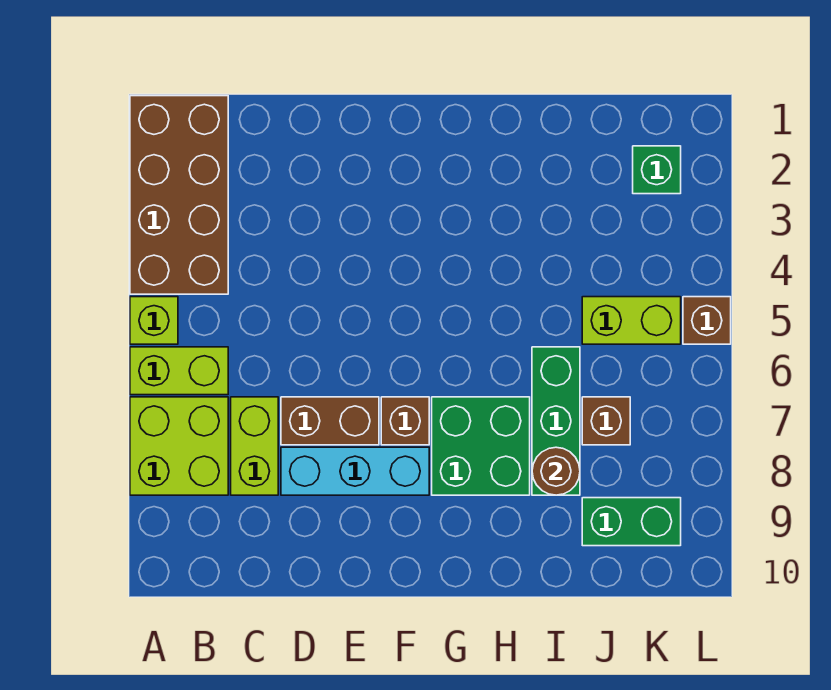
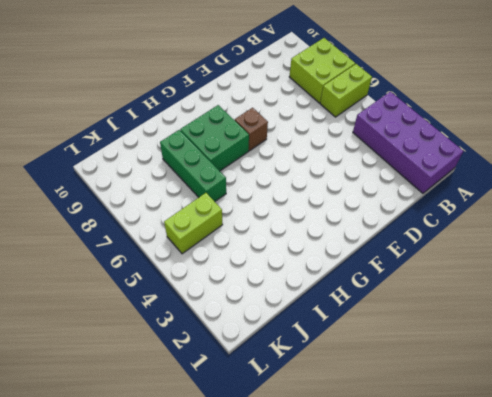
purple 2x4 brick [353,92,463,193] -> brown 2x4 brick [130,96,228,294]
none -> lime 1x1 brick [130,297,178,344]
none -> lime 1x2 brick [231,397,278,495]
none -> brown 1x2 brick [281,397,379,445]

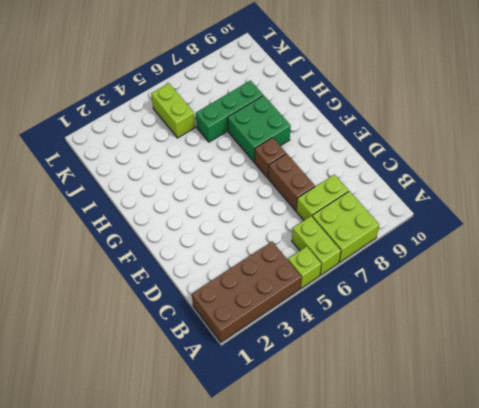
none -> cyan 1x3 brick [281,447,429,495]
none -> brown 1x1 brick [582,397,630,445]
none -> green 1x2 brick [582,498,681,546]

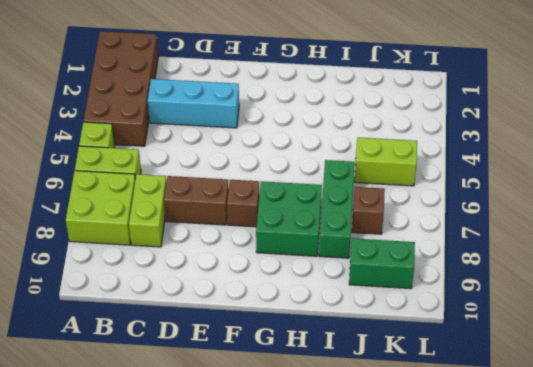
cyan 1x3 brick [148,79,239,128] -> cyan 1x3 brick moved to [281,447,429,495]
none -> green 1x1 brick [633,146,681,194]
none -> brown 1x1 brick [683,297,731,344]
none -> brown 1x1 round brick [532,447,580,495]

